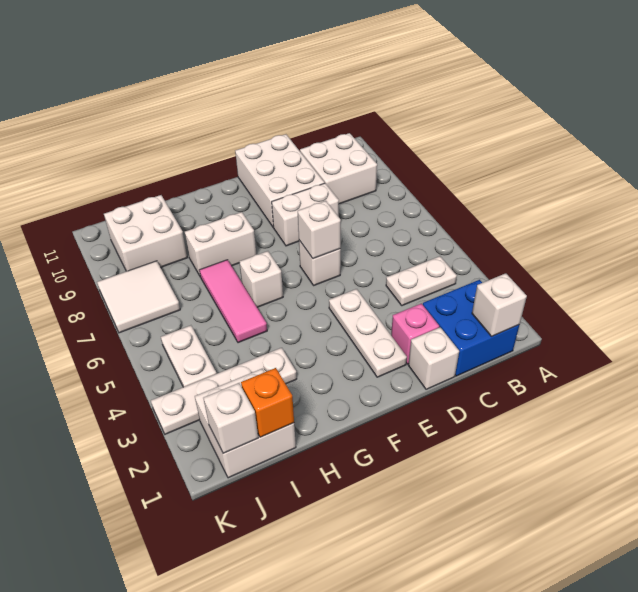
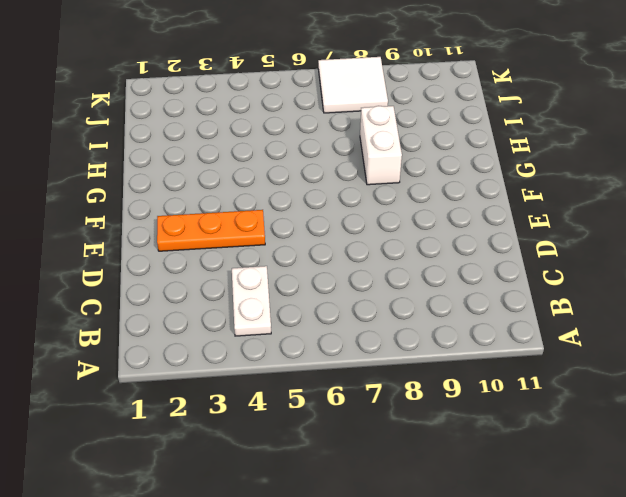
orange 1x3 plate [157,210,265,251] -> white 1x3 plate [329,289,407,377]
none -> blue 2x2 brick [423,280,519,376]
none -> white 2x2 brick [300,133,377,204]
none -> white 1x1 brick [408,327,459,389]

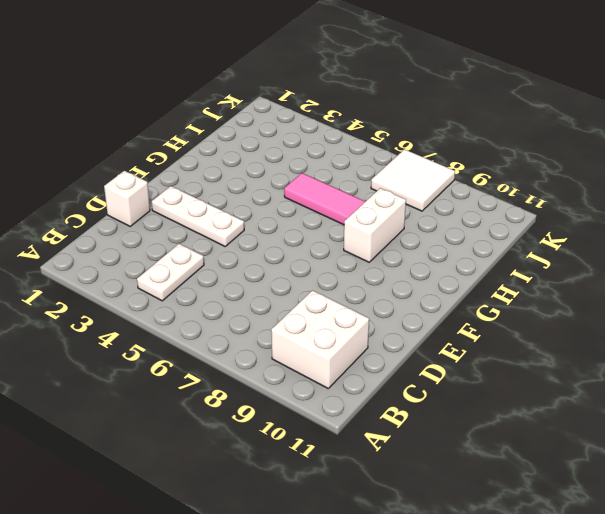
none -> blue 2x2 brick [423,280,519,376]
none -> pink 1x1 brick [391,303,439,364]
none -> white 1x2 brick [272,183,339,246]

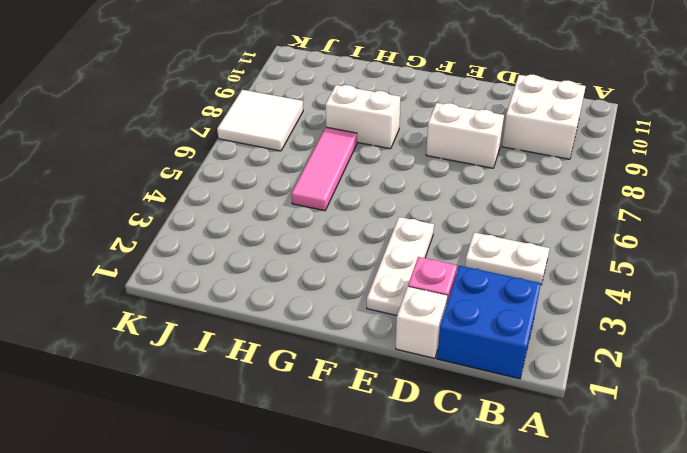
none -> white 2x3 brick [235,134,325,227]
none -> white 1x1 brick [299,240,341,285]
none -> white 1x1 brick [239,251,283,307]

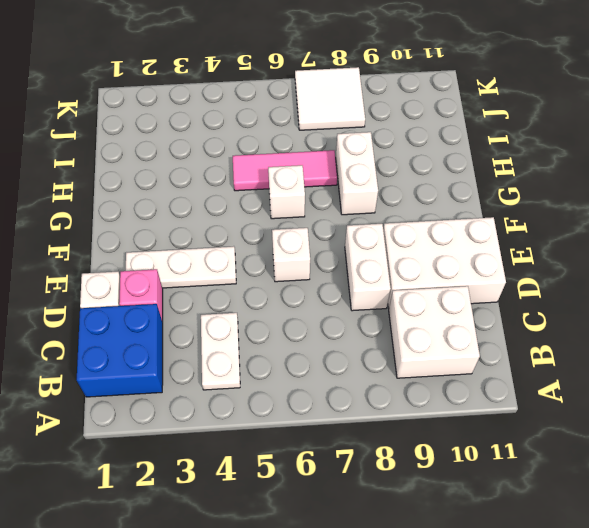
none -> white 1x4 plate [151,348,297,434]
none -> white 2x2 brick [195,369,296,478]
none -> white 2x2 brick [104,195,188,271]

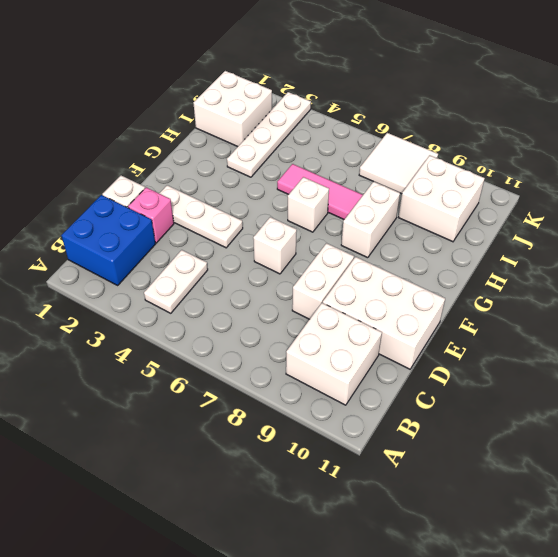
none -> white 1x2 plate [161,325,217,387]
none -> white 1x1 brick [472,273,527,336]
none -> white 1x1 brick [298,201,341,259]

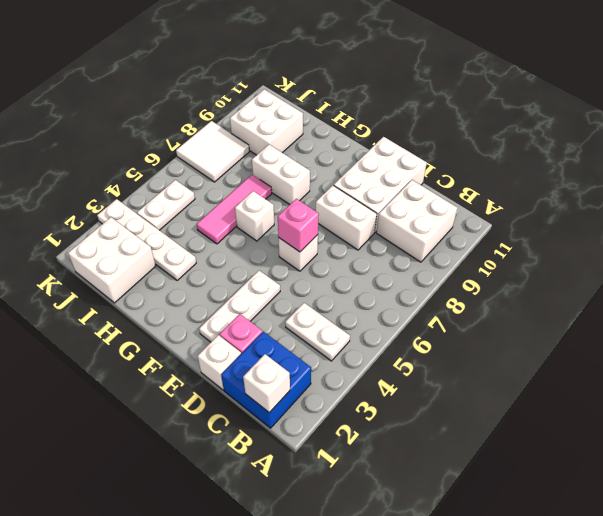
pink 1x1 brick [278,199,319,252] -> white 1x1 brick [298,201,341,259]
none -> orange 1x1 brick [241,368,294,437]
none -> white 1x1 brick [204,383,258,453]

